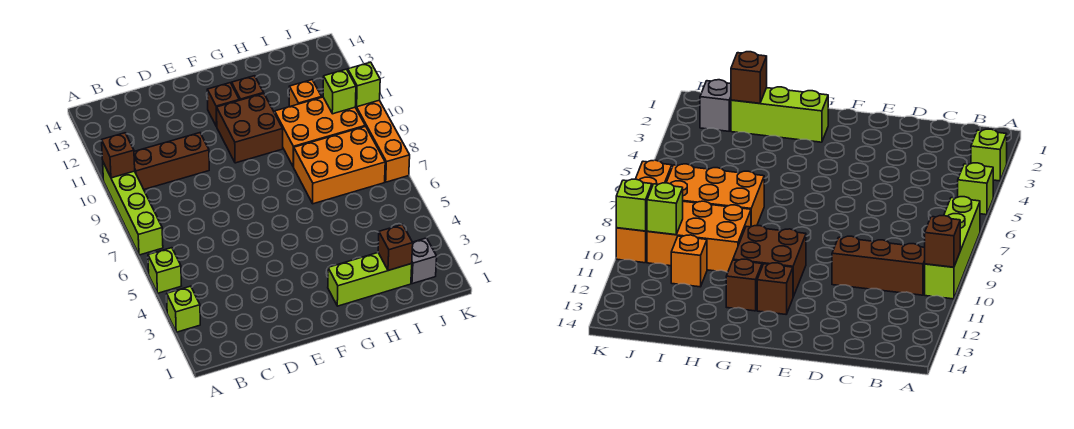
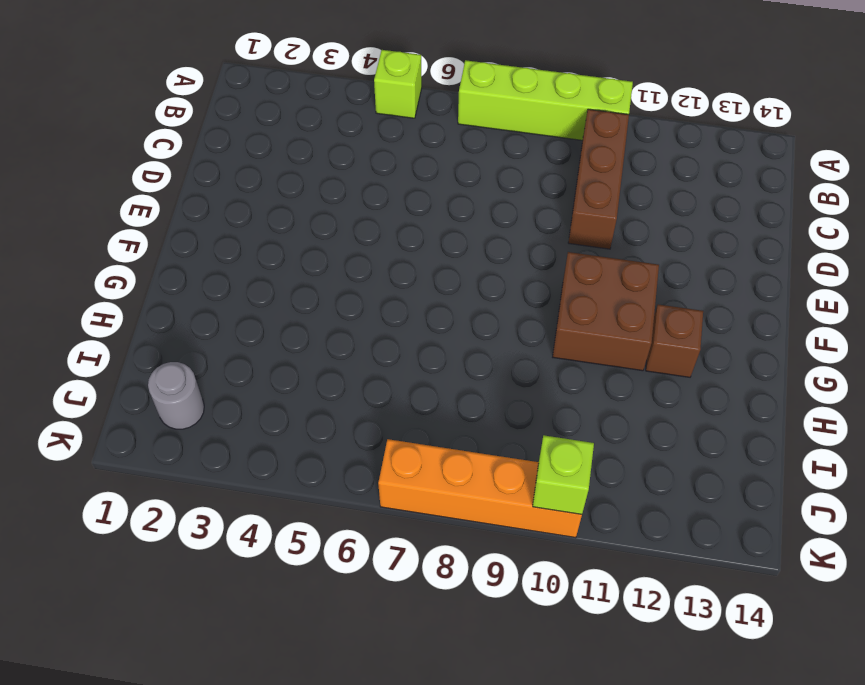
grey 1x1 round brick [148,362,204,429] -> grey 1x1 brick [411,238,437,284]
none -> lime 1x1 brick [167,286,200,332]
none -> brown 1x1 brick [207,83,239,127]
none -> lime 1x3 brick [328,253,412,306]

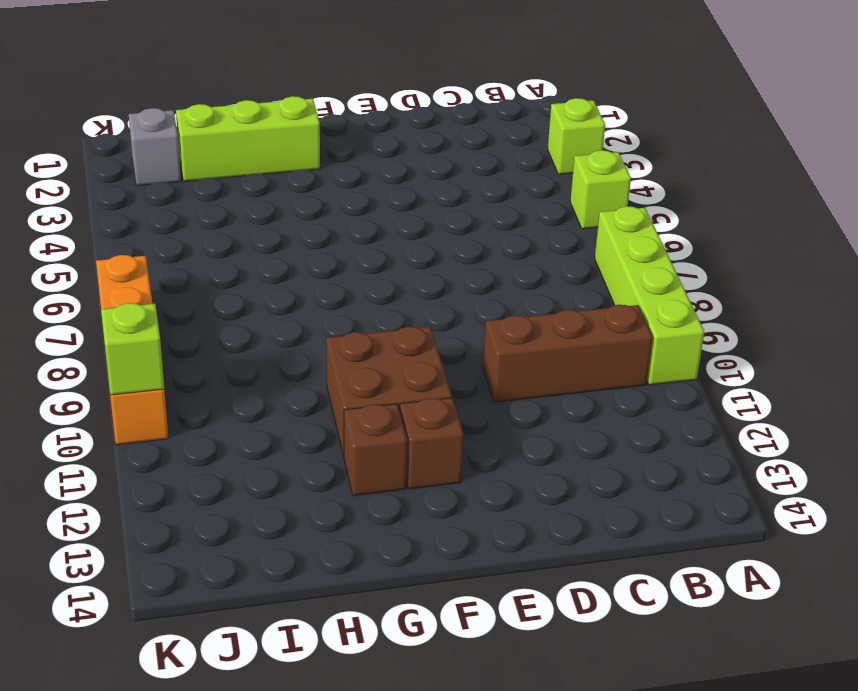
none -> orange 2x3 brick [294,126,385,204]
none -> orange 2x3 brick [275,97,365,167]
none -> orange 1x1 brick [289,80,322,107]

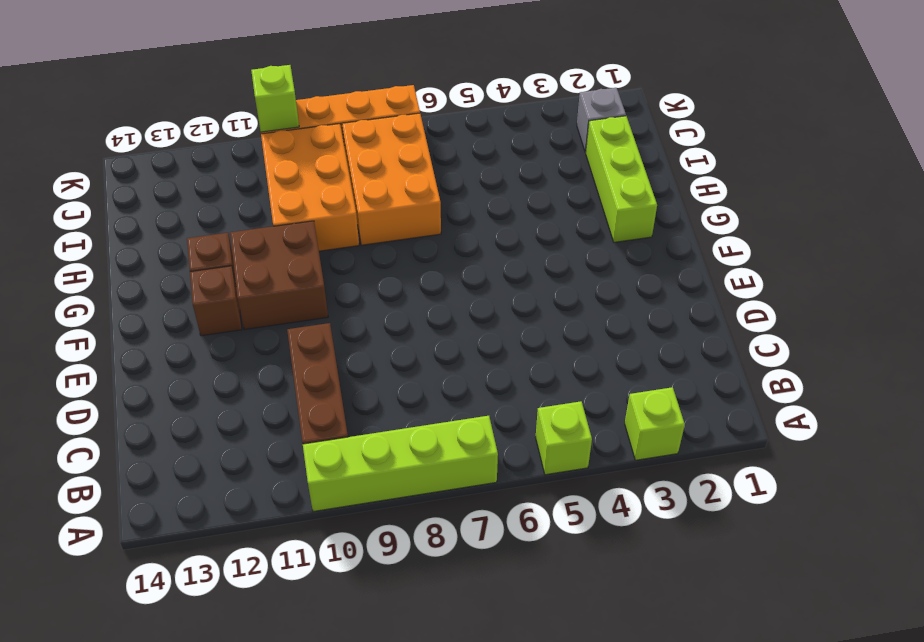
none -> orange 1x1 brick [289,80,322,107]
none -> brown 1x1 brick [102,133,135,178]
none -> brown 1x1 brick [378,224,413,271]

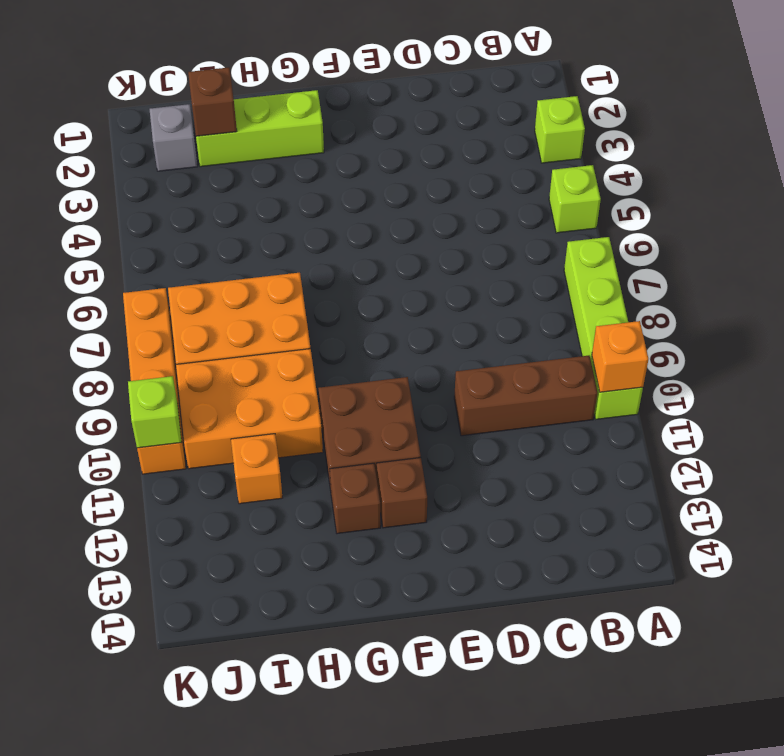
orange 1x1 brick [592,321,648,392] -> brown 1x1 brick [102,133,135,178]
none -> lime 1x1 brick [323,69,356,114]

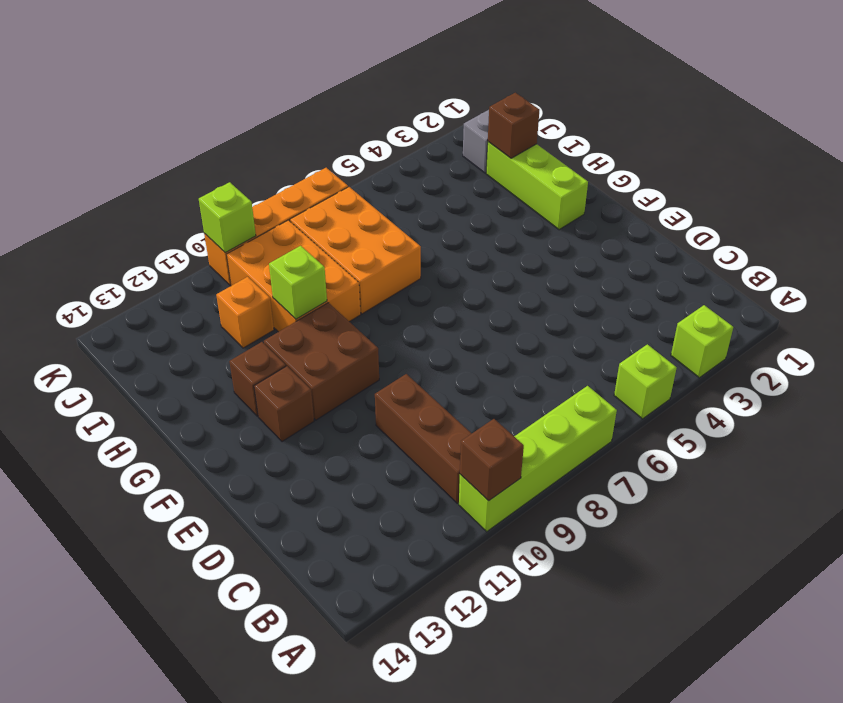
lime 1x1 brick [269,246,327,319] -> lime 1x1 brick moved to [323,69,356,114]

